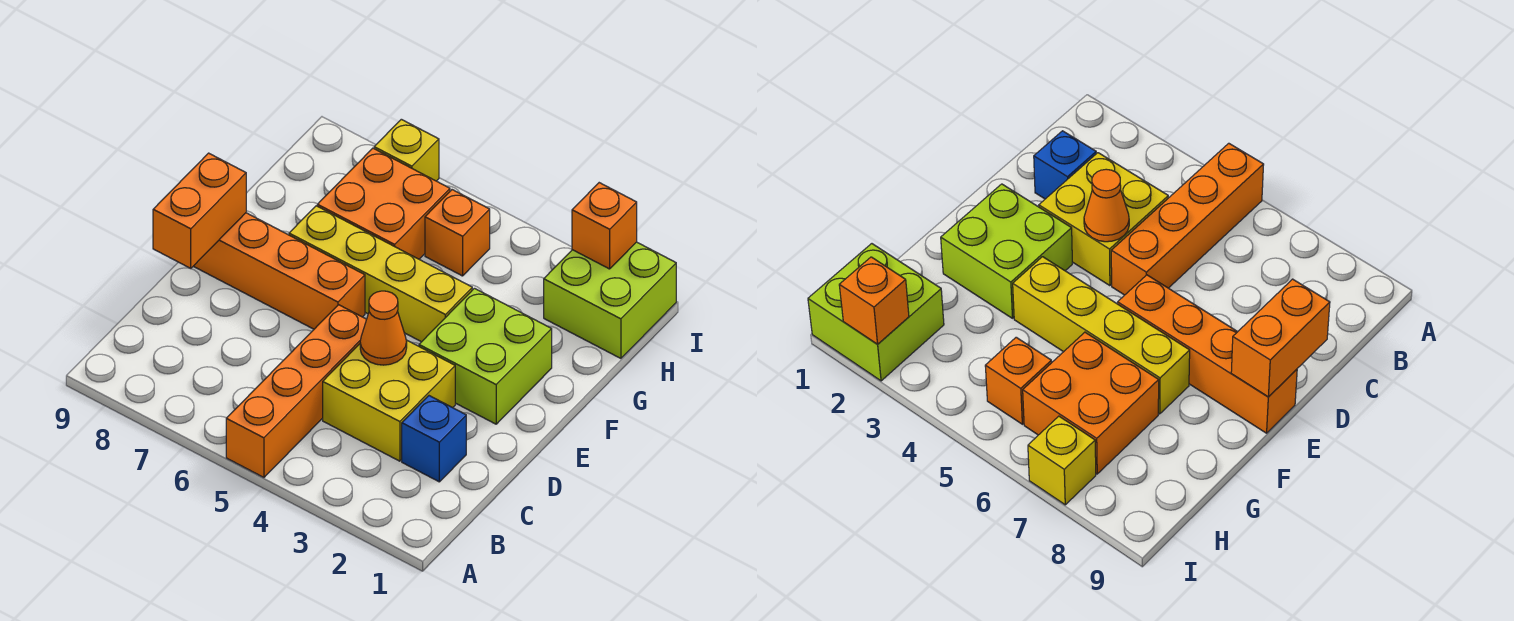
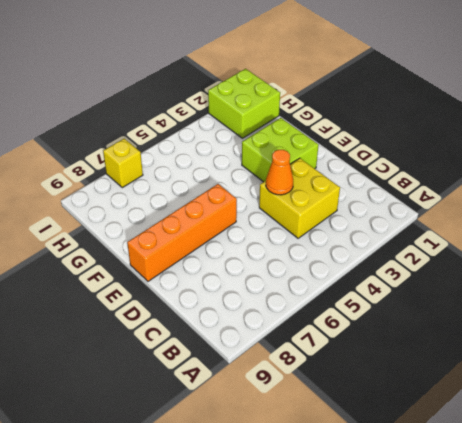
none -> orange 1x4 brick [226,305,367,477]
none -> blue 1x1 brick [402,396,466,482]
none -> yellow 1x4 brick [289,206,472,342]

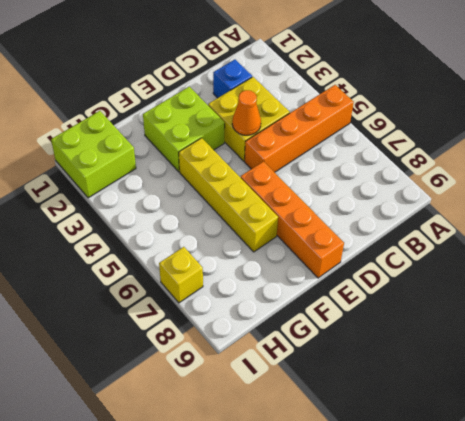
none -> orange 2x2 brick [317,148,450,259]
none -> orange 1x1 brick [425,190,490,276]
none -> orange 1x2 brick [153,153,246,268]

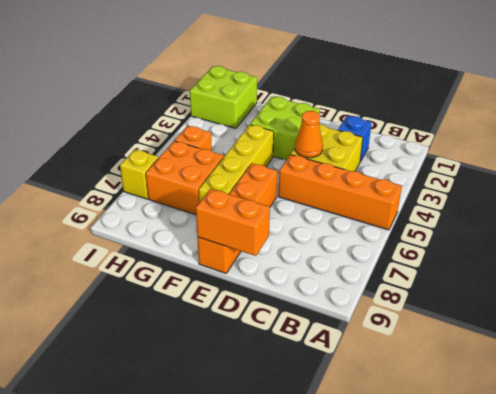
none -> orange 1x1 brick [572,183,637,269]

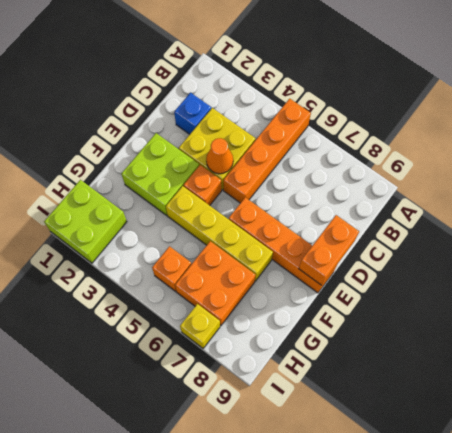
orange 1x1 brick [184,165,222,205] -> orange 1x1 brick moved to [572,183,637,269]

